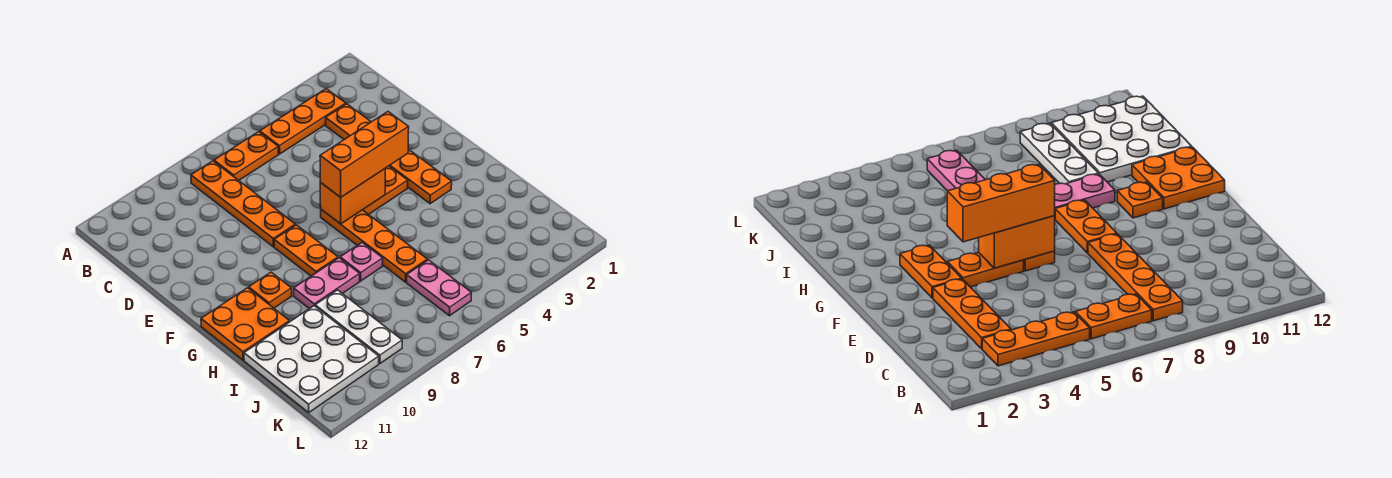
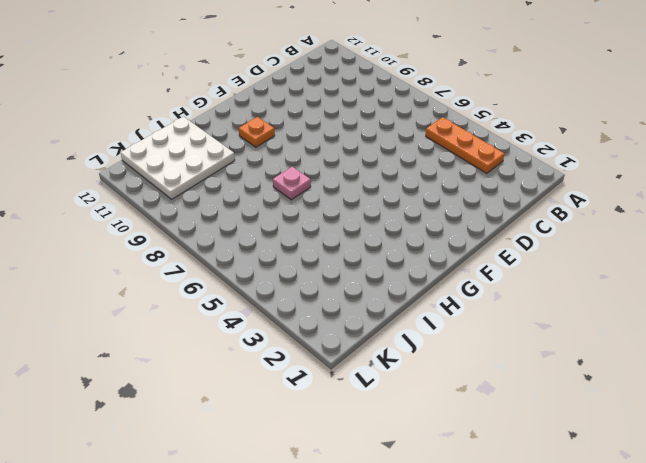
none -> orange 1x2 plate [214,132,279,180]
none -> orange 1x4 plate [191,161,295,247]
none -> orange 1x3 plate [326,104,409,151]

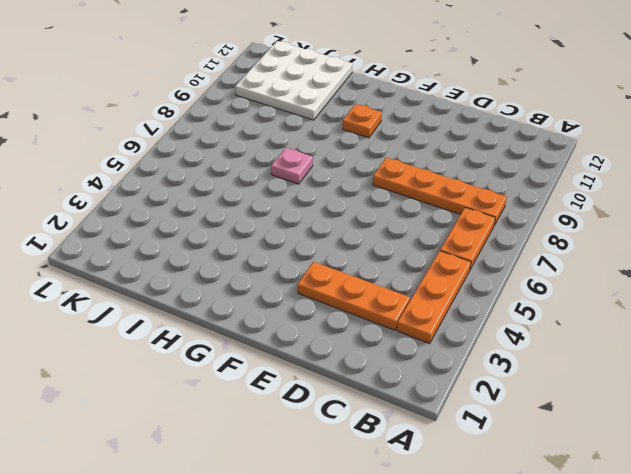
none -> orange 1x2 plate [389,150,452,204]
none -> orange 1x2 plate [363,166,408,215]
none -> orange 1x4 plate [321,210,427,282]

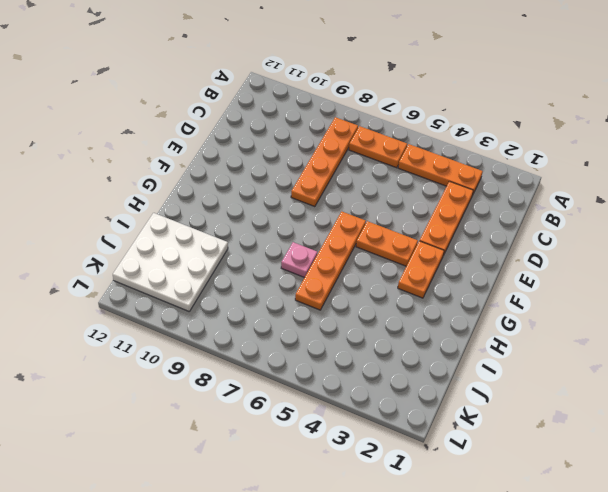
none -> orange 1x2 plate [274,225,338,276]
none -> orange 1x1 plate [249,272,292,308]
none -> orange 2x2 plate [201,288,289,360]

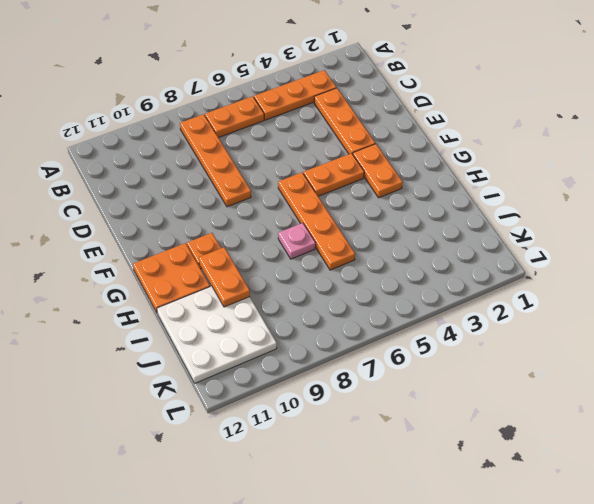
orange 1x2 plate [199,247,250,307] -> orange 1x2 plate moved to [274,225,338,276]
none -> pink 1x2 plate [294,258,360,309]
none -> white 1x3 plate [315,290,402,364]
none -> pink 1x2 plate [407,260,471,316]

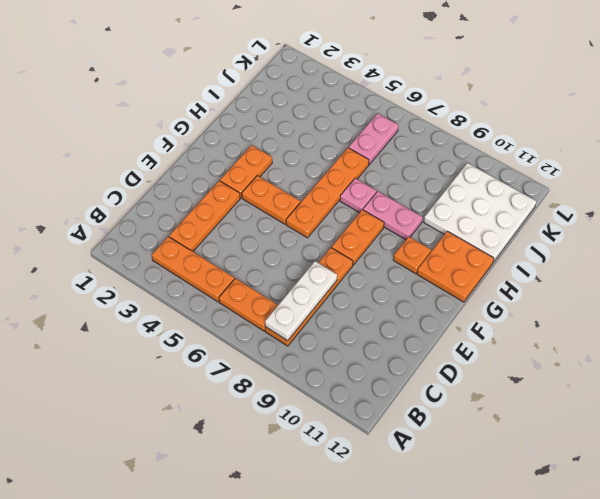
white 1x3 plate [265,261,337,341] -> white 1x3 plate moved to [315,290,402,364]
none -> orange 1x2 brick [320,169,385,224]
none -> orange 1x3 brick [320,112,409,197]

